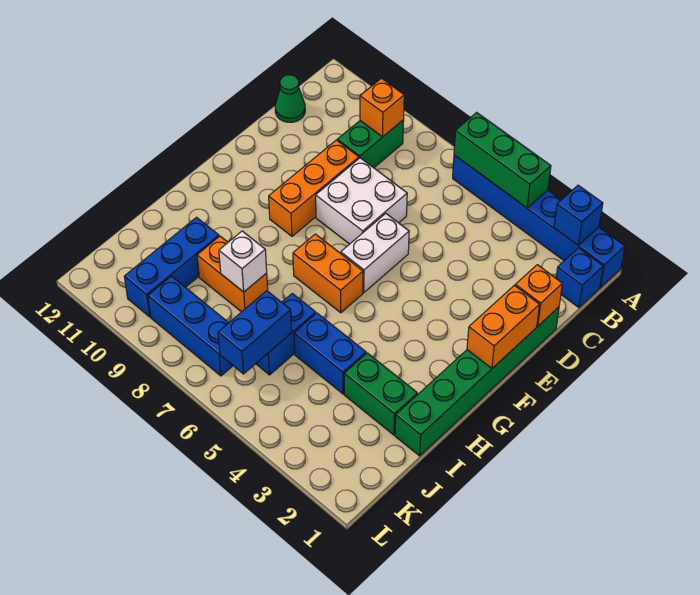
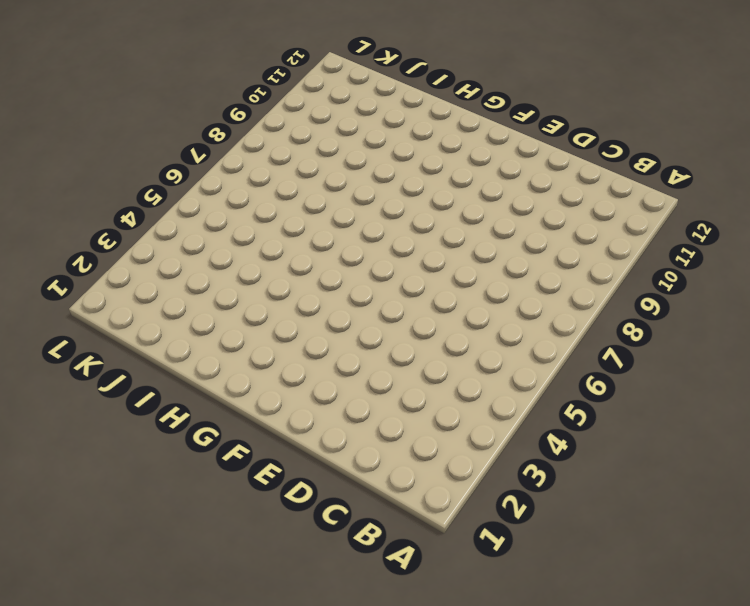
none -> blue 1x6 brick [453,155,625,287]
none -> blue 1x1 brick [556,248,603,308]
none -> green 1x2 brick [337,120,404,168]

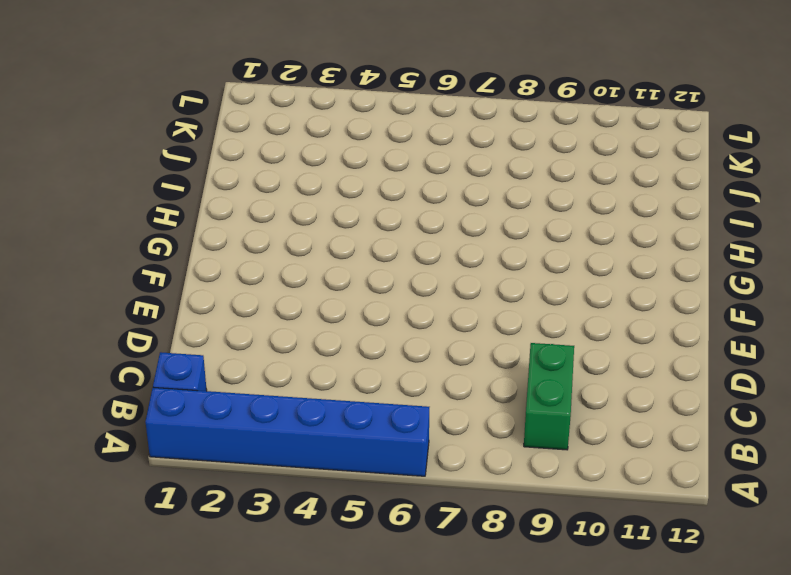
none -> green 1x1 cone [275,75,305,122]
none -> green 1x6 brick [395,307,559,456]
none -> white 2x2 brick [316,158,407,244]

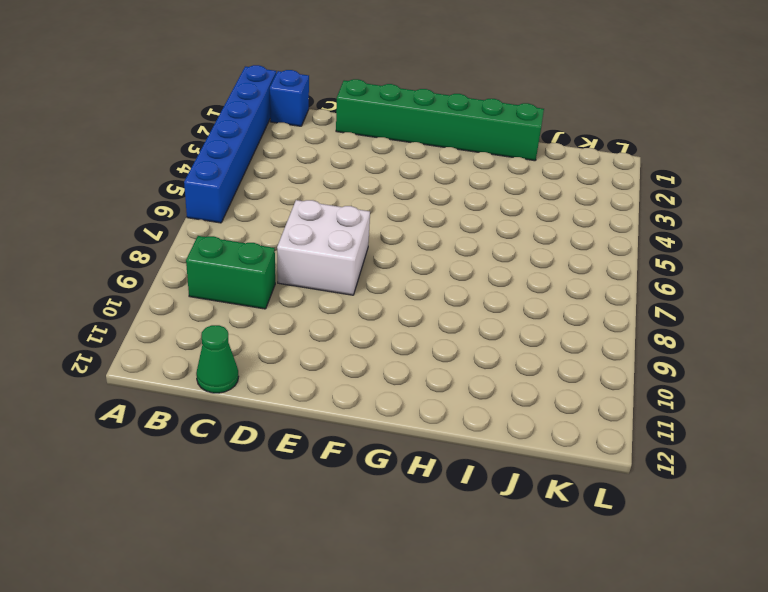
none -> orange 1x3 brick [269,140,359,236]
none -> white 1x2 brick [341,214,409,292]
none -> orange 1x2 brick [293,234,363,313]

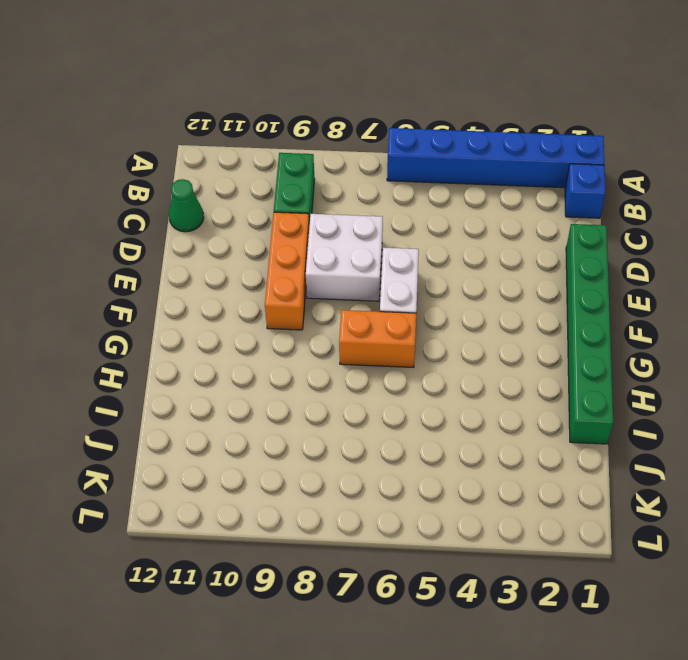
none -> green 1x2 brick [344,353,417,435]
none -> blue 1x2 brick [294,313,366,394]
none -> blue 1x2 brick [256,293,316,375]

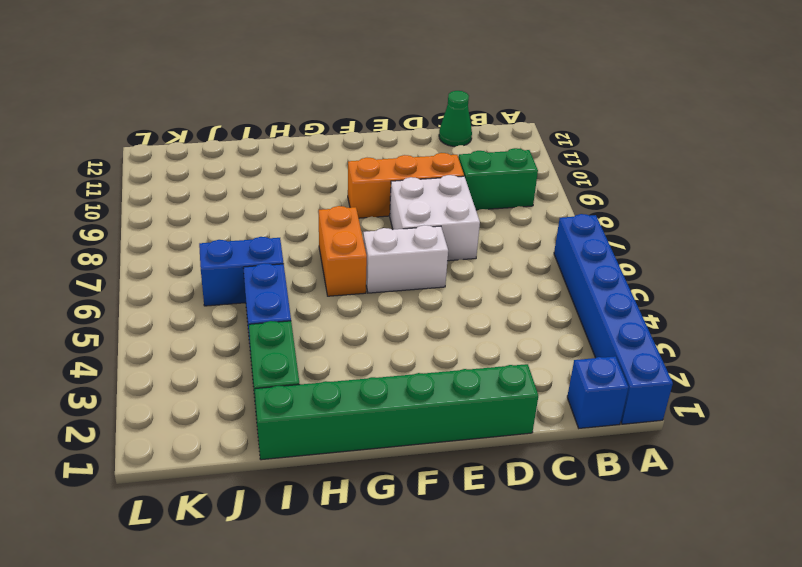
none -> orange 1x2 brick [197,236,268,312]
none -> blue 1x3 brick [124,217,219,317]
none -> blue 1x3 brick [148,276,233,376]

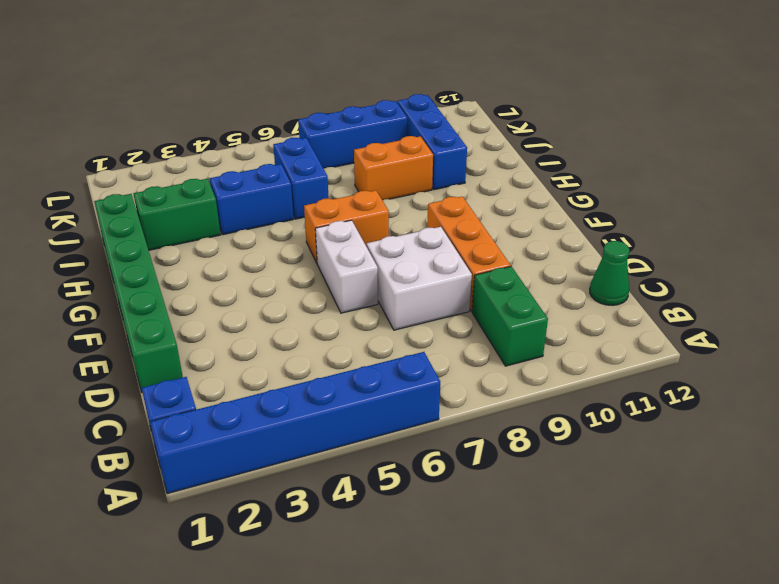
none -> blue 1x1 brick [554,185,603,245]
none -> green 1x3 brick [454,112,551,208]
none -> orange 1x1 brick [360,78,404,137]

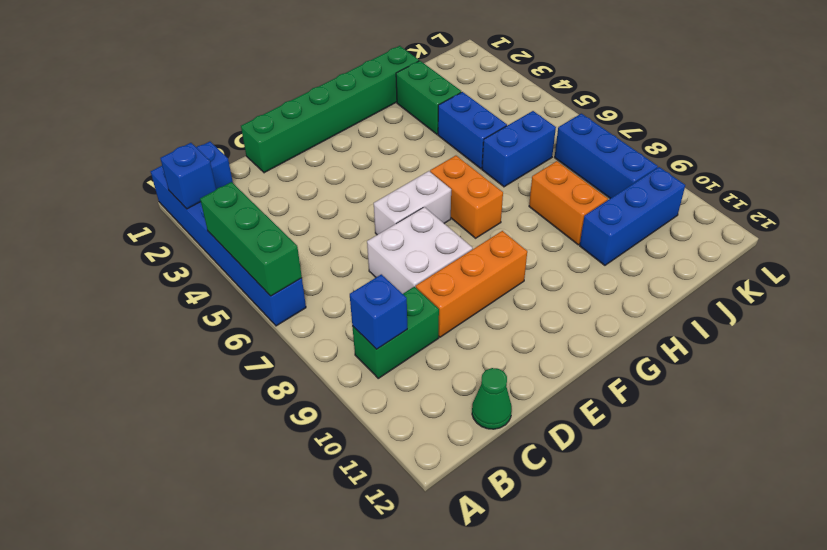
blue 1x1 brick [350,274,407,349] -> orange 1x1 brick [360,78,404,137]
none -> orange 1x1 brick [515,265,562,326]
none -> orange 1x2 brick [467,285,540,368]
none -> white 1x1 brick [219,231,267,292]

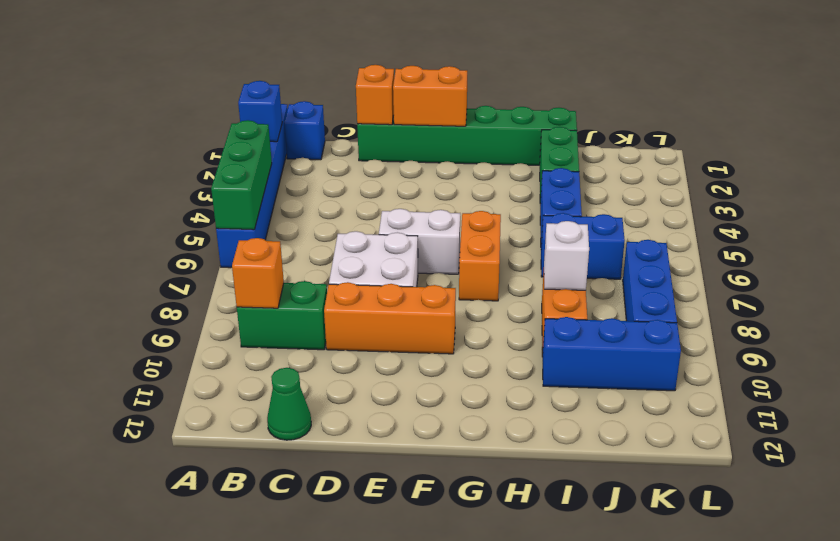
none -> blue 1x2 brick [218,291,292,374]

